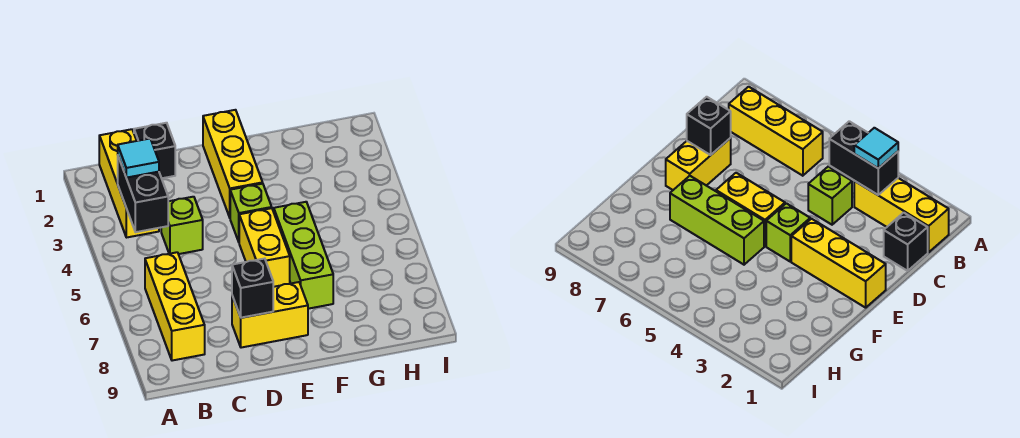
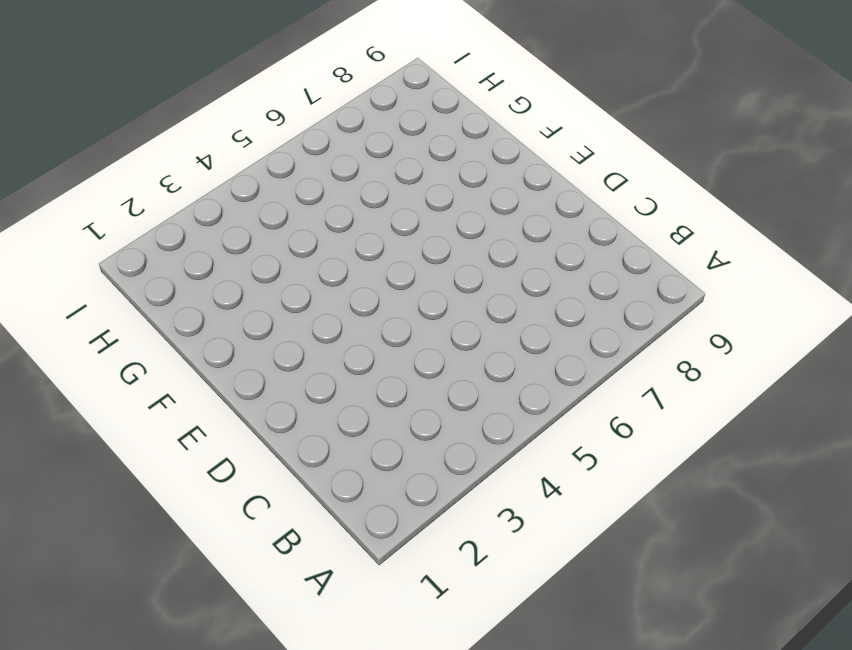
none -> yellow 1x3 brick [99,129,159,238]
none -> yellow 1x3 brick [145,252,205,361]
none -> black 1x1 brick [134,123,175,178]

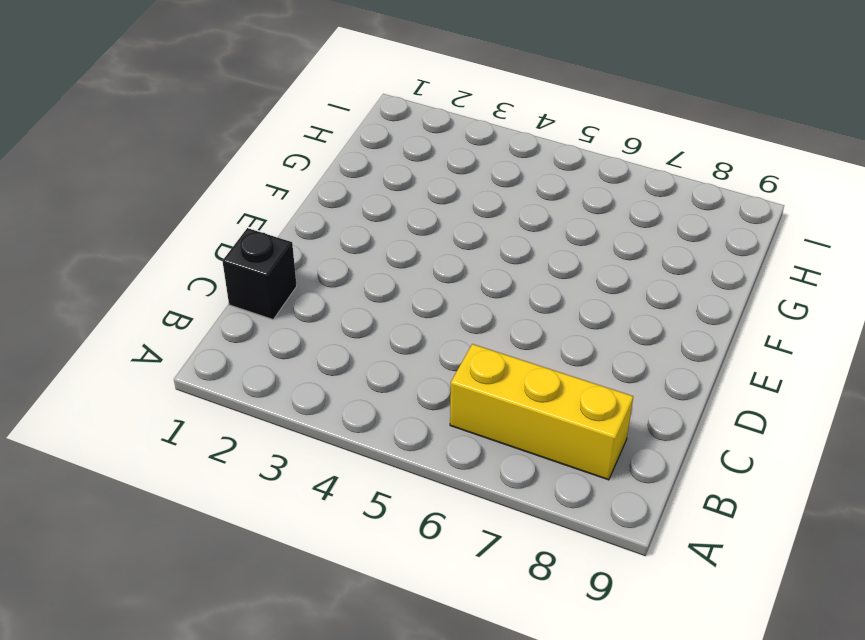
none -> yellow 1x3 brick [99,129,159,238]
none -> lime 1x1 brick [161,197,203,254]
none -> yellow 1x2 brick [232,282,308,348]

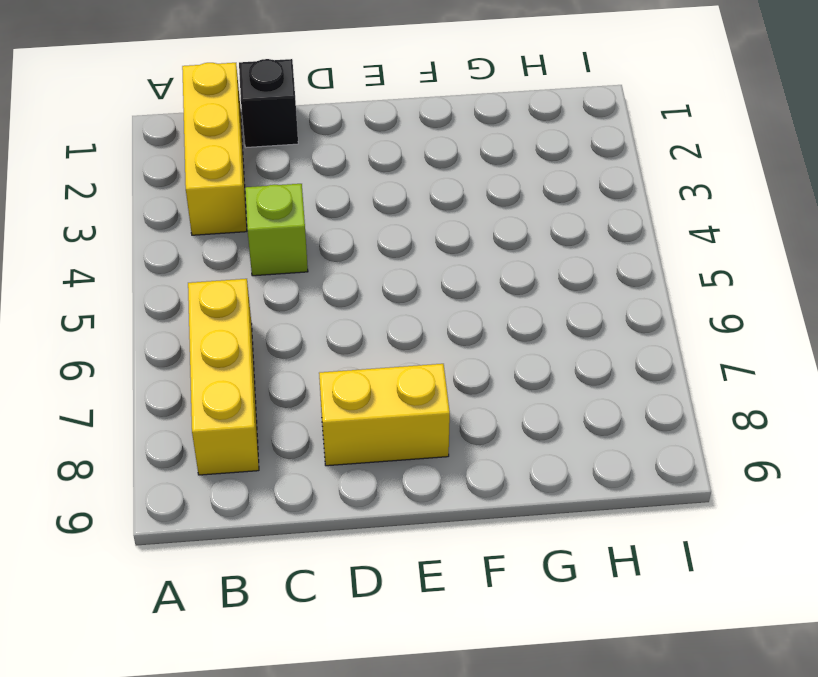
none -> yellow 1x3 brick [203,110,263,217]
none -> lime 1x1 brick [230,184,272,242]
none -> yellow 1x2 brick [239,208,290,287]

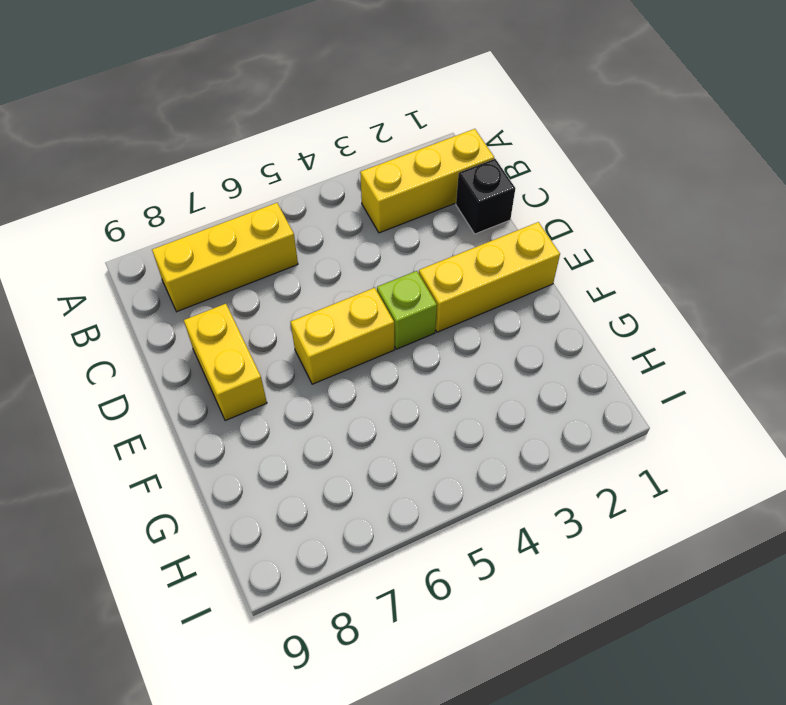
none -> lime 1x1 brick [161,197,203,254]
none -> lime 1x3 brick [274,202,333,309]
none -> black 1x2 brick [118,157,168,232]

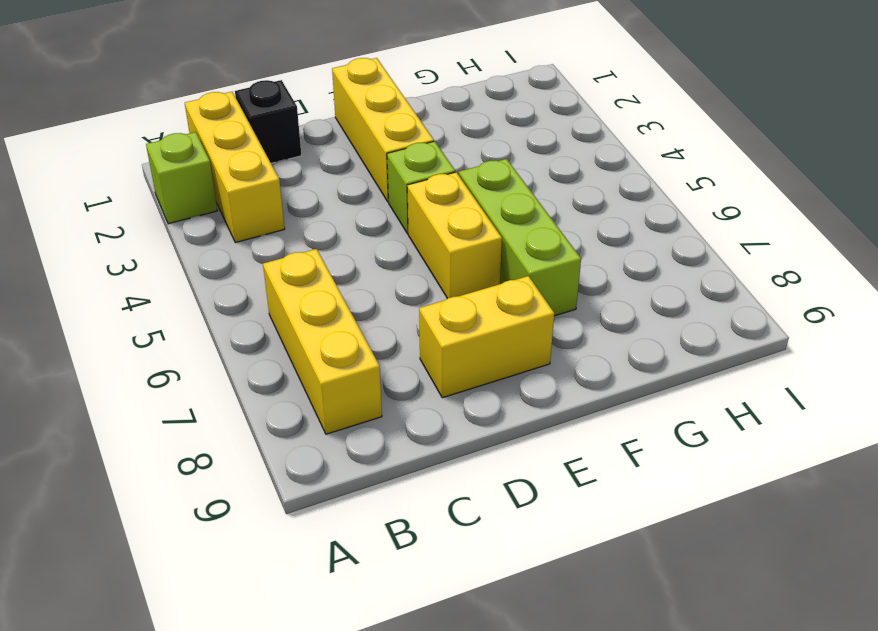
lime 1x1 brick [146,132,218,224] -> lime 1x1 brick moved to [161,197,203,254]
none -> black 1x2 brick [118,157,168,232]
none -> black 1x1 brick [232,259,273,318]
none -> cyan 1x1 tile [118,139,159,178]

